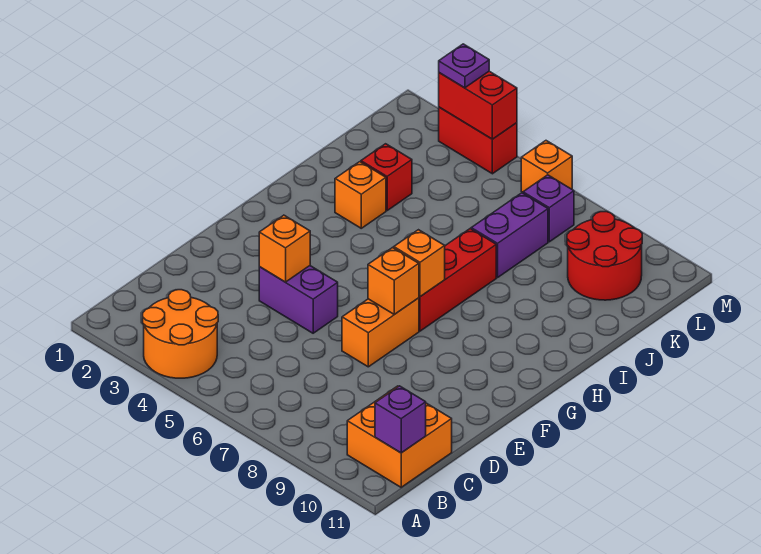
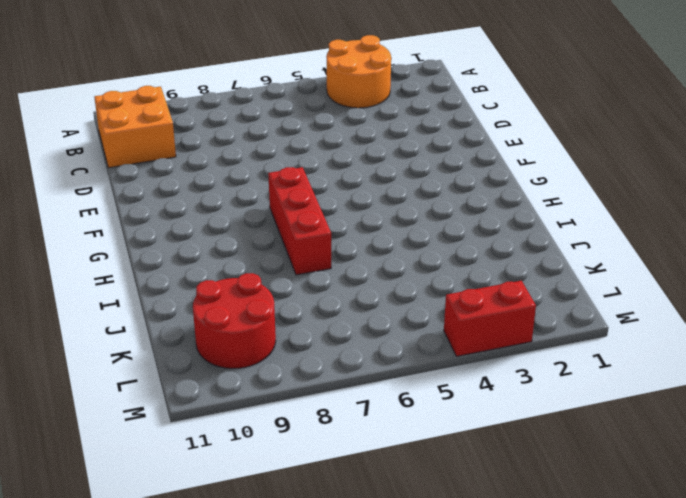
none -> purple 1x2 brick [259,266,338,333]
none -> orange 1x2 brick [342,298,419,367]
none -> orange 1x1 brick [335,162,386,228]

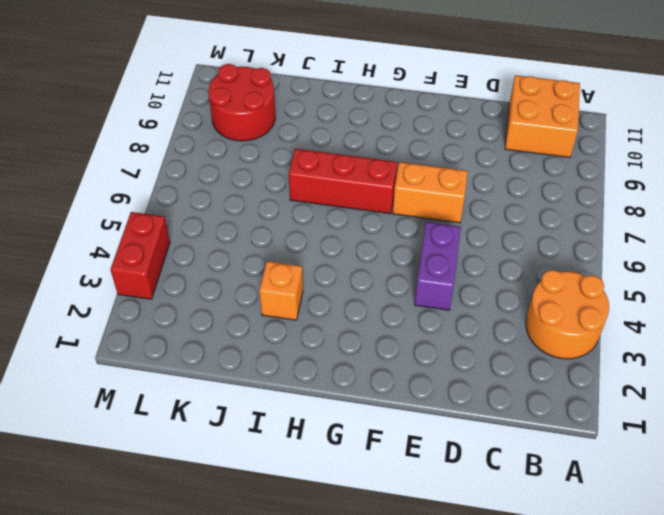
none -> red 1x1 brick [361,144,412,210]
none -> purple 1x2 brick [471,193,548,277]
none -> purple 1x1 brick [523,175,574,242]

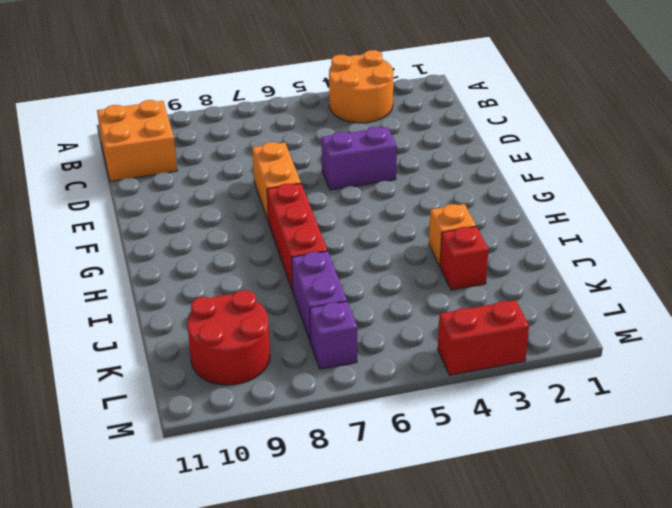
none -> orange 1x1 brick [521,141,572,192]
none -> purple 1x1 brick [375,386,426,453]
none -> orange 1x1 brick [259,215,310,282]

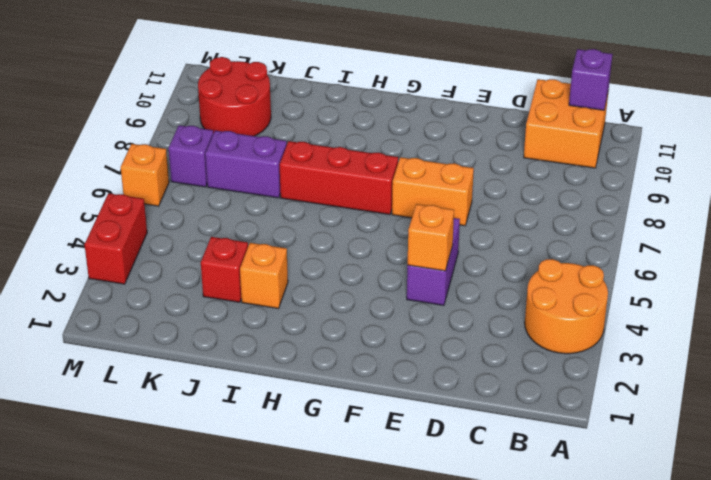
none -> orange 1x1 brick [368,248,419,314]
none -> orange 1x1 brick [394,230,445,297]
none -> red 1x2 brick [439,71,517,139]

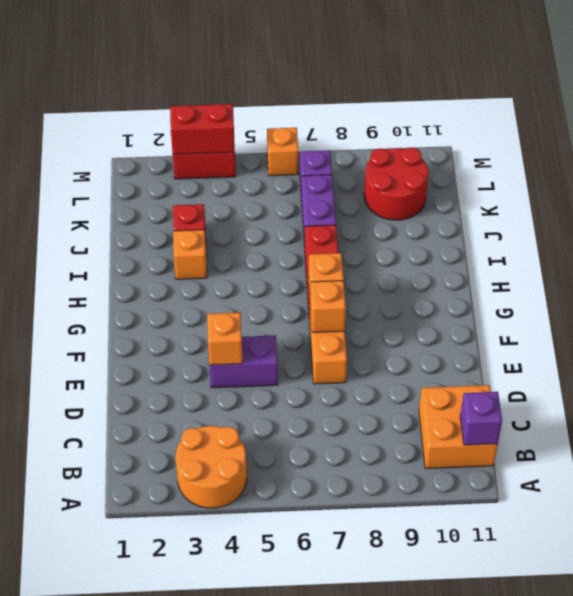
none -> purple 1x1 plate [439,44,489,88]

